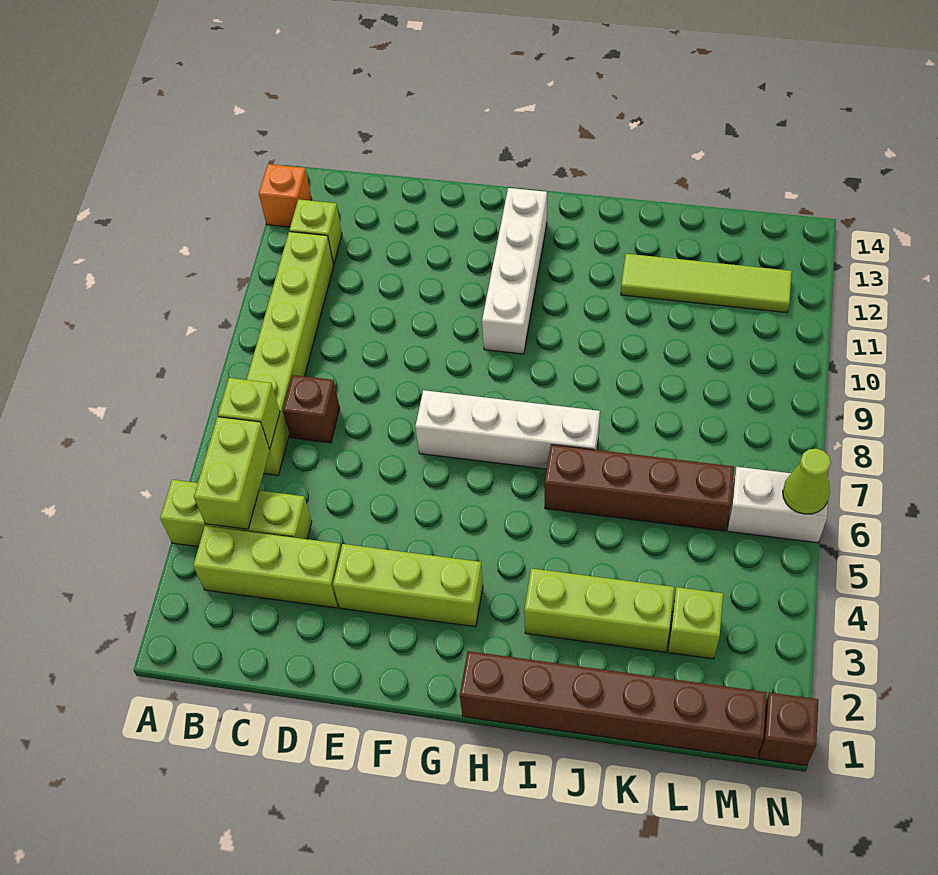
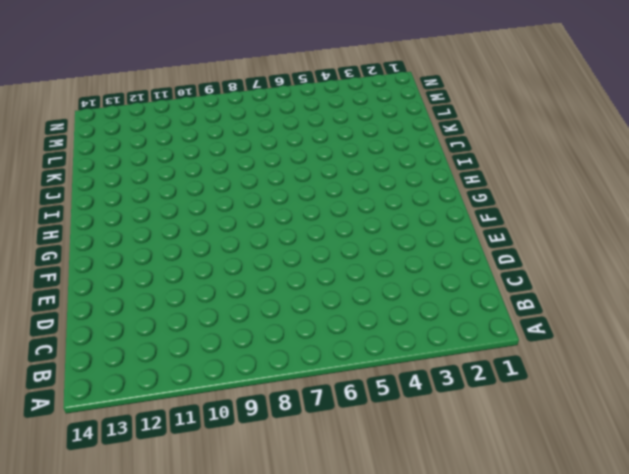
none -> lime 1x3 brick [160,480,312,547]
none -> orange 1x1 brick [259,164,312,227]
none -> lime 1x3 brick [193,526,341,608]

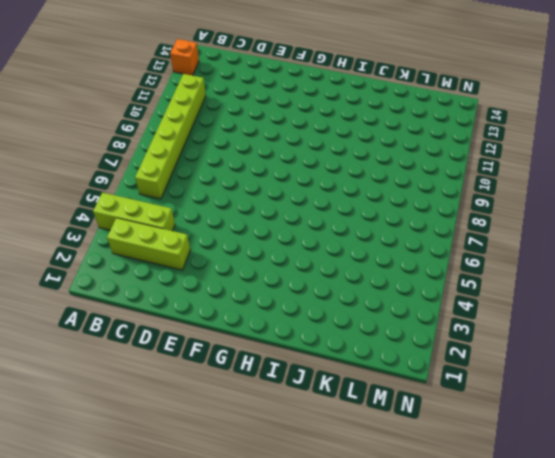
none -> lime 1x1 brick [289,199,342,264]
none -> brown 1x1 brick [283,375,340,443]
none -> lime 1x3 brick [333,544,483,627]

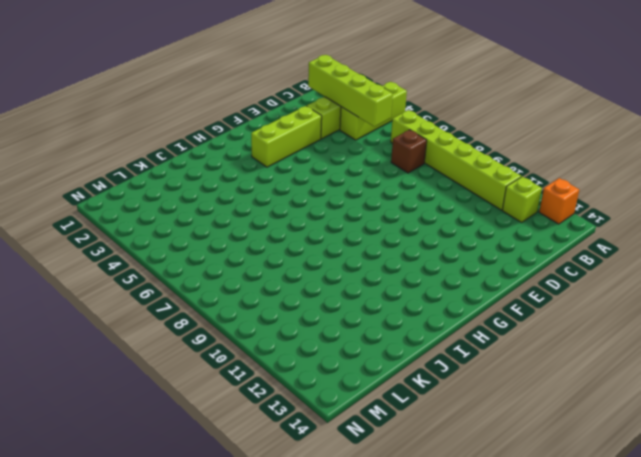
lime 1x4 brick [308,55,393,127] -> none
none -> white 1x4 brick [415,390,600,469]
none -> white 1x4 brick [482,188,547,354]
none -> brown 1x6 brick [460,651,767,758]

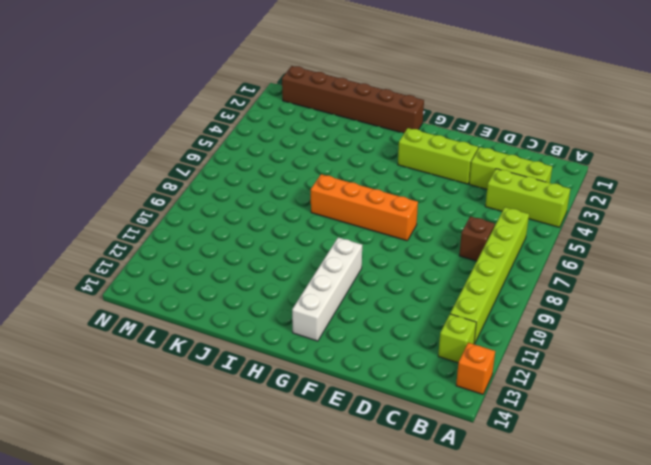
orange 1x4 brick [311,174,418,241] -> white 1x4 brick [415,390,600,469]
none -> lime 1x3 brick [524,568,674,652]
none -> brown 1x4 brick [545,445,734,531]
none -> lime 1x4 tile [621,254,792,313]

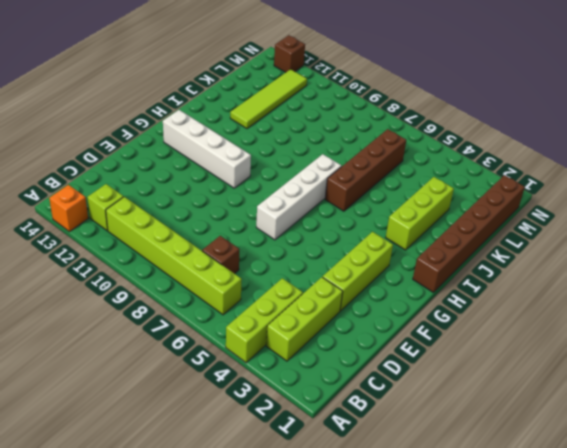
brown 1x1 brick [274,35,305,73] -> brown 1x1 brick moved to [759,692,818,766]
none -> lime 1x1 brick [668,587,723,659]
none -> white 1x2 brick [727,467,828,543]
none -> lime 1x2 brick [194,417,270,529]

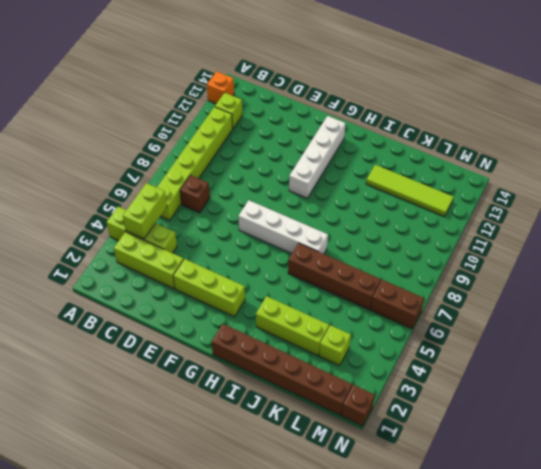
brown 1x2 brick [371,280,424,329] -> white 1x2 brick [727,467,828,543]
none -> lime 1x1 brick [218,378,280,449]
none -> lime 1x1 cone [783,449,831,514]

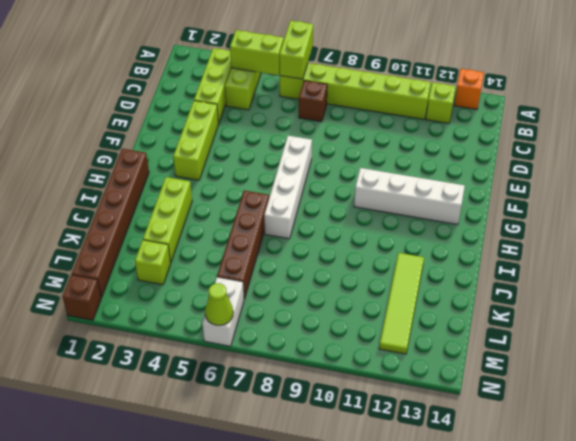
lime 1x2 brick [279,21,313,79] -> lime 1x1 brick [218,378,280,449]

